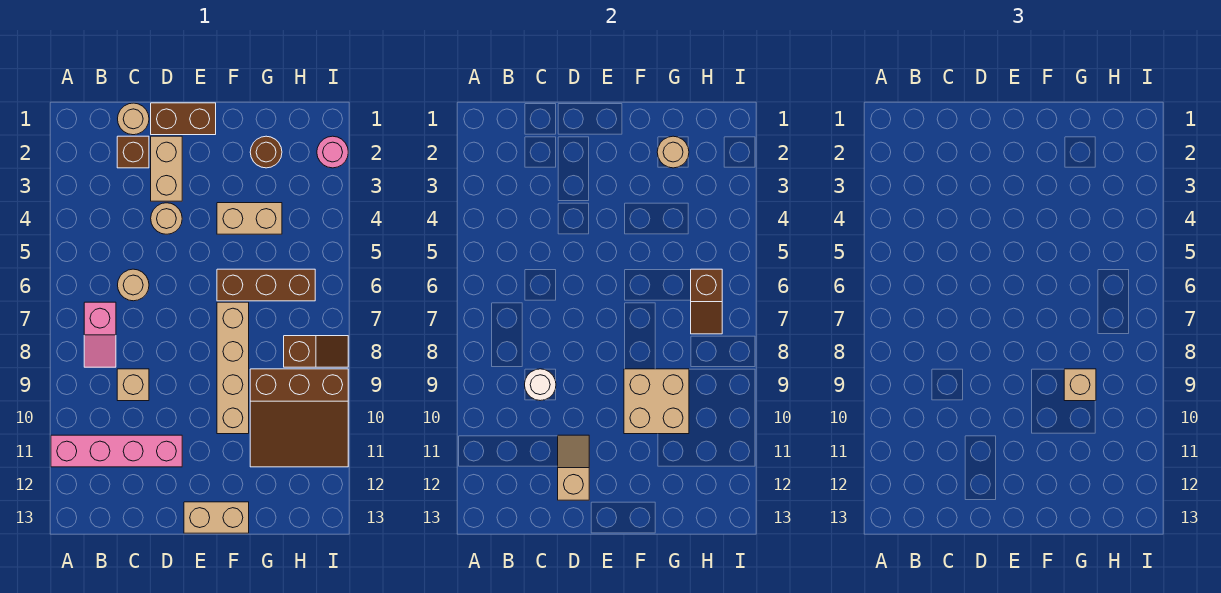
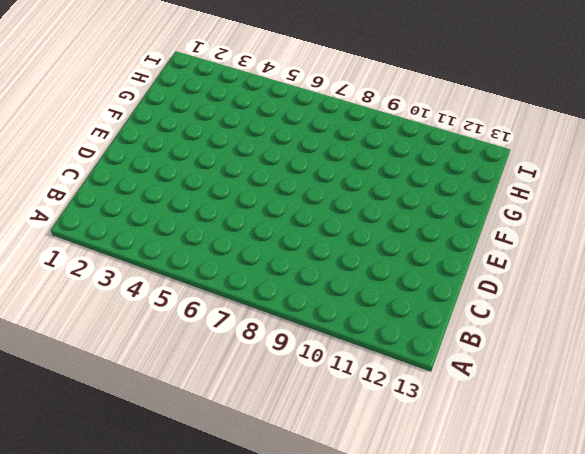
none -> pink 1x4 brick [51,435,182,467]
none -> pink 1x2 slope [84,302,116,367]
none -> tan 1x1 round brick [118,103,149,135]

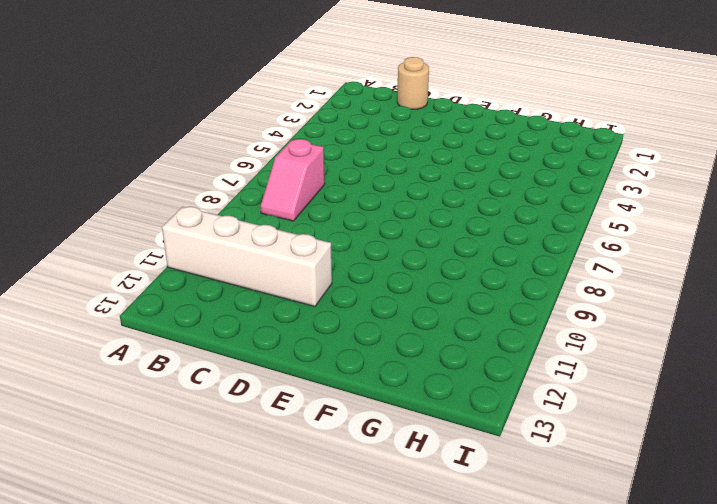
white 1x4 brick [162,207,332,306] -> pink 1x4 brick [51,435,182,467]
none -> brown 1x1 brick [117,136,149,168]
none -> tan 1x1 round brick [118,269,149,301]
none -> tan 1x1 brick [117,369,149,401]

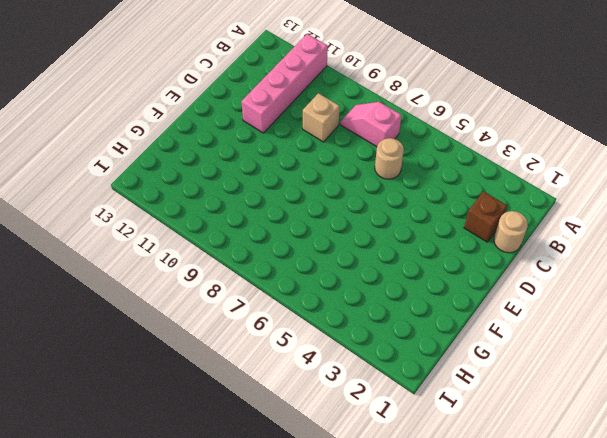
none -> brown 1x2 brick [151,103,216,135]
none -> tan 1x2 brick [151,136,182,201]
none -> tan 1x1 round brick [151,203,182,234]

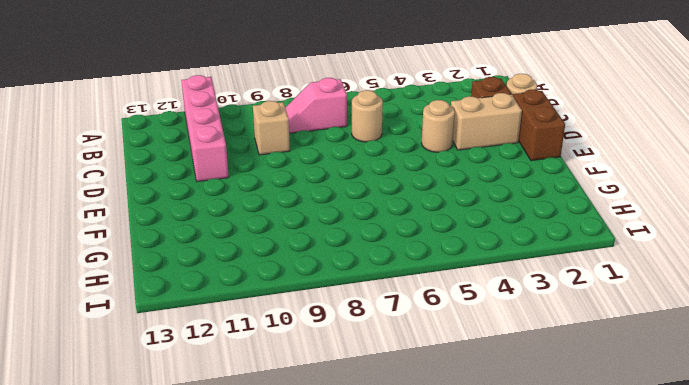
none -> tan 1x2 brick [184,502,249,533]
none -> tan 1x2 brick [217,203,282,234]
none -> brown 1x3 brick [217,269,315,301]

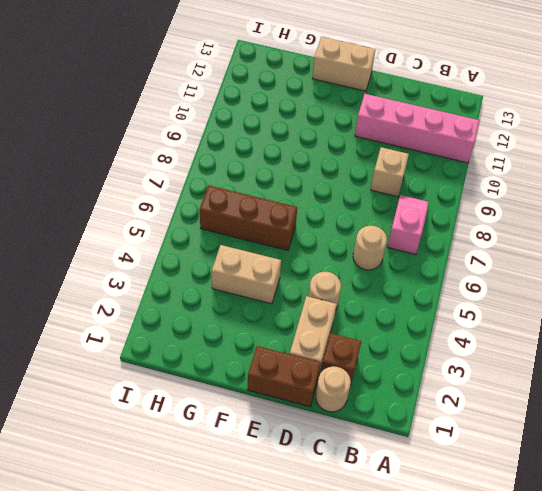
none -> tan 1x4 brick [217,302,249,434]
none -> brown 1x1 round brick [250,136,282,168]
none -> brown 3x3 slope [250,369,348,467]

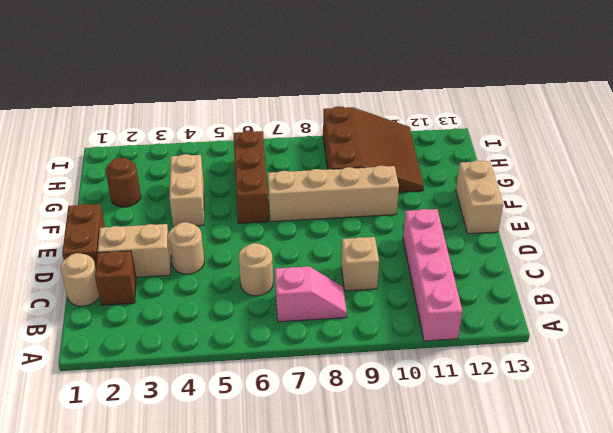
none -> brown 1x2 slope [284,336,348,367]
none -> pink 1x1 round brick [317,136,348,168]
none -> white 1x1 round brick [525,369,556,401]

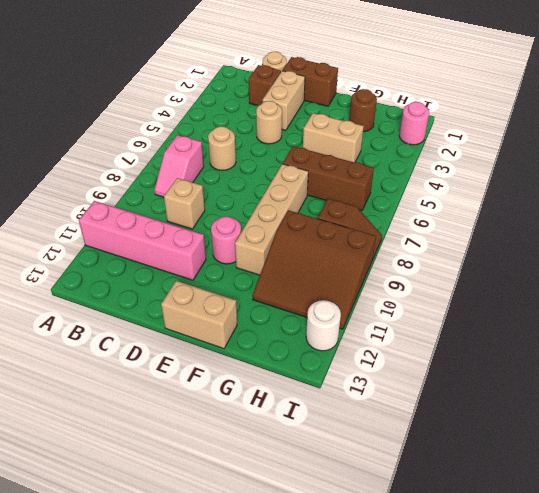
pink 1x1 round brick [211,217,241,264] -> none
white 1x1 round brick [306,300,341,351] -> white 1x1 round brick moved to [525,369,556,401]
none -> tan 1x2 slope [558,435,589,500]
none -> tan 2x2 brick [624,369,689,434]
none -> tan 1x1 round brick [657,136,689,168]

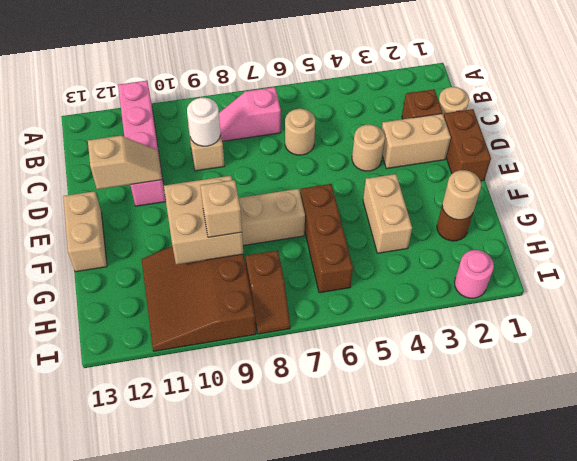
none -> brown 1x2 slope [691,269,722,334]

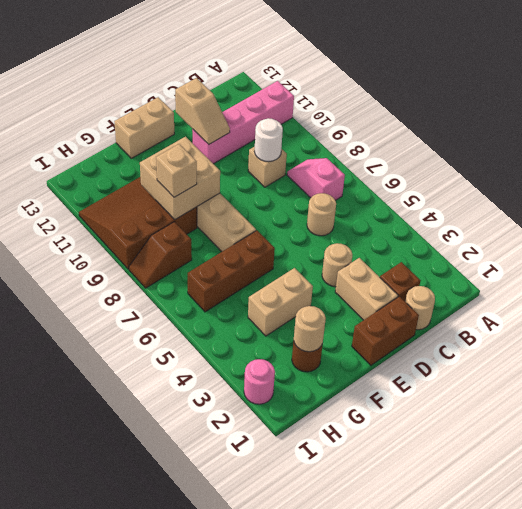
none -> brown 1x2 slope [691,269,722,334]

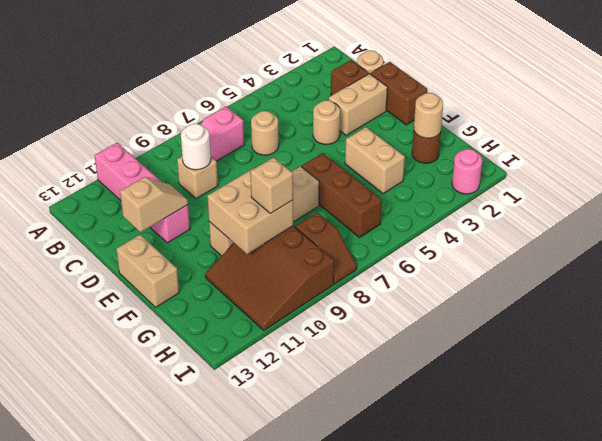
none -> brown 1x2 slope [691,269,722,334]

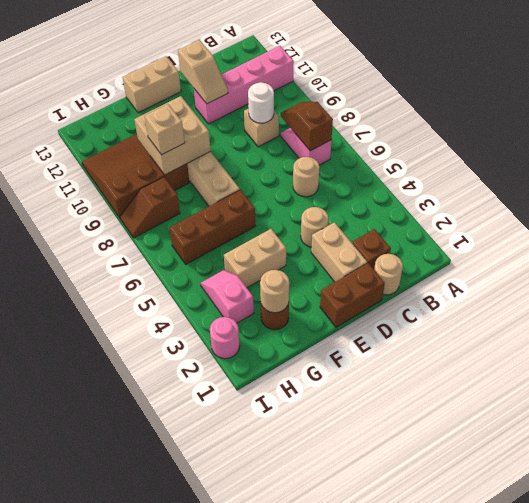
brown 1x2 slope [281,102,333,151] -> brown 1x2 slope moved to [691,269,722,334]
pink 1x2 slope [201,270,254,323] -> none

